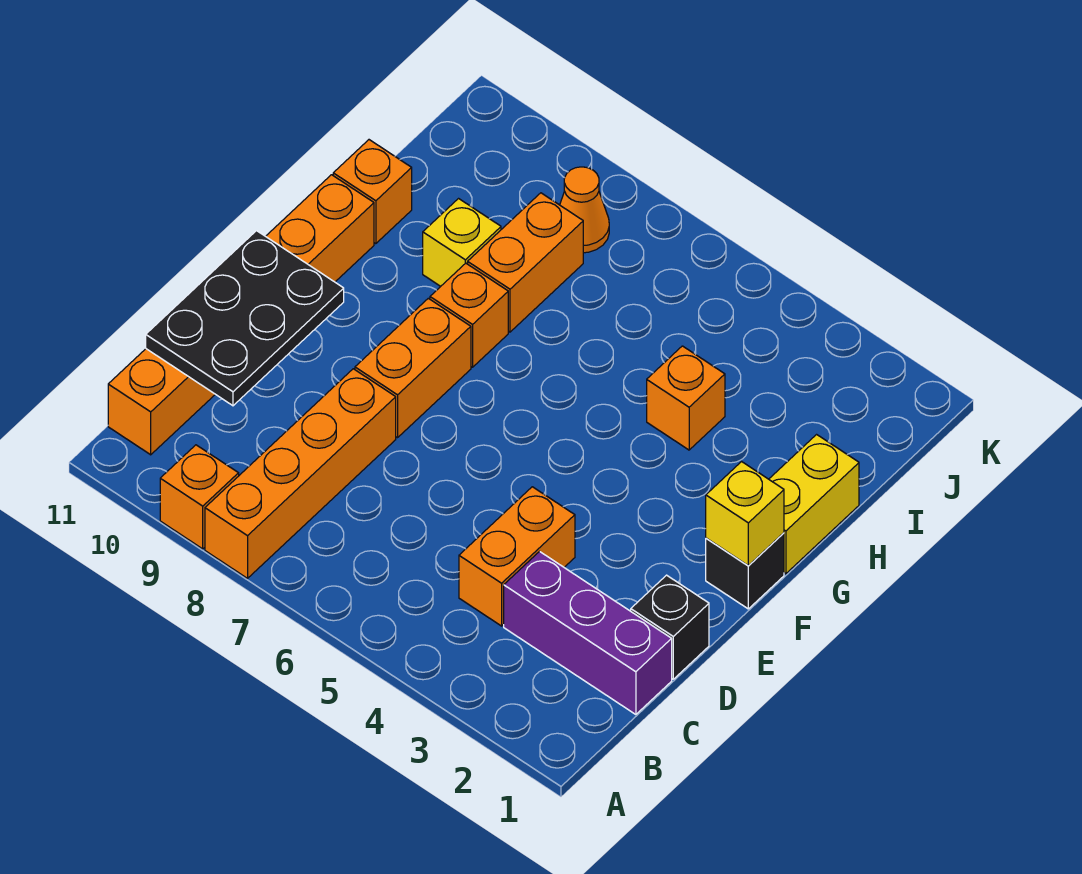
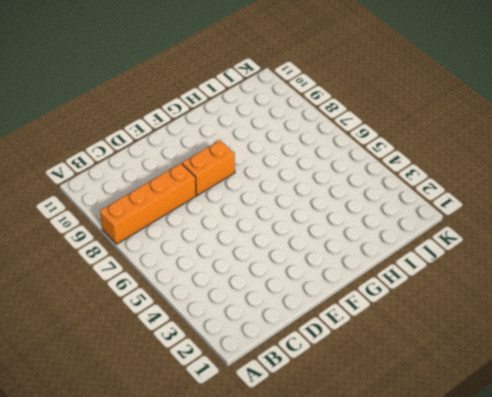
none -> orange 1x1 brick [160,445,239,549]
none -> orange 1x6 brick [108,175,374,455]
none -> purple 1x3 brick [504,552,672,715]

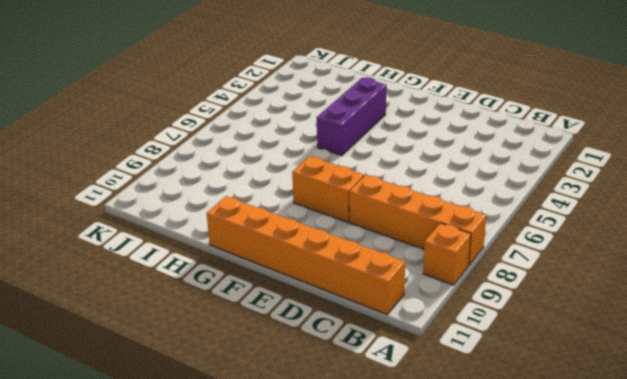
purple 1x3 brick [317,77,386,155] -> purple 1x3 brick moved to [504,552,672,715]
none -> orange 1x2 brick [459,487,575,626]
none -> black 1x1 brick [631,575,709,679]
none -> black 1x1 brick [706,533,784,609]

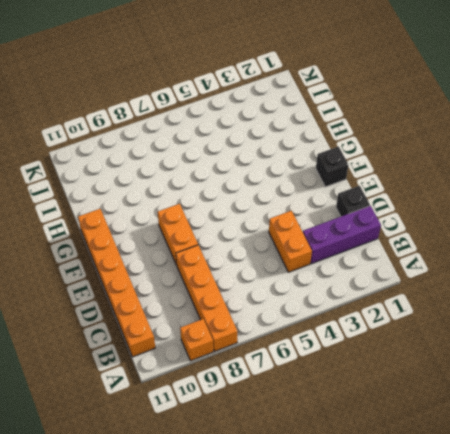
none -> yellow 1x2 brick [769,435,859,574]
none -> orange 1x1 brick [430,263,508,367]
none -> orange 1x1 brick [647,346,725,450]

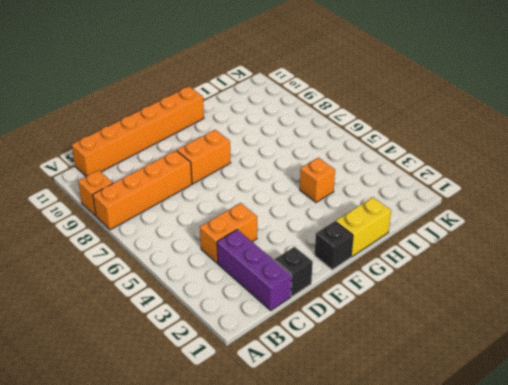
none -> orange 1x1 brick [430,263,508,367]
none -> orange 1x2 brick [468,193,583,332]
none -> yellow 1x1 brick [423,199,501,286]

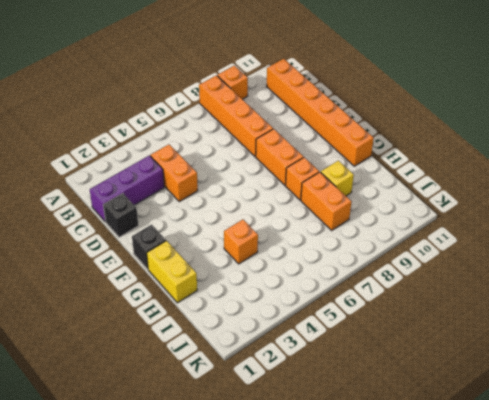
none -> orange 1x1 brick [333,140,412,244]
none -> orange 1x1 cone [560,167,609,253]
none -> black 2x3 plate [146,231,344,406]

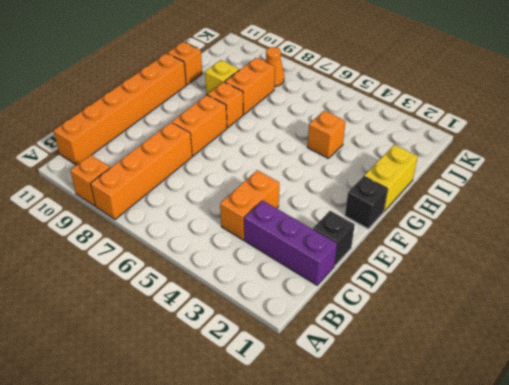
none -> black 2x3 plate [146,231,344,406]
none -> yellow 1x1 brick [706,462,784,565]

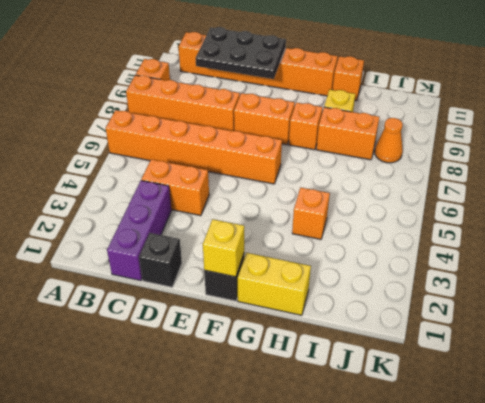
orange 1x6 brick [106,110,282,184] -> none

